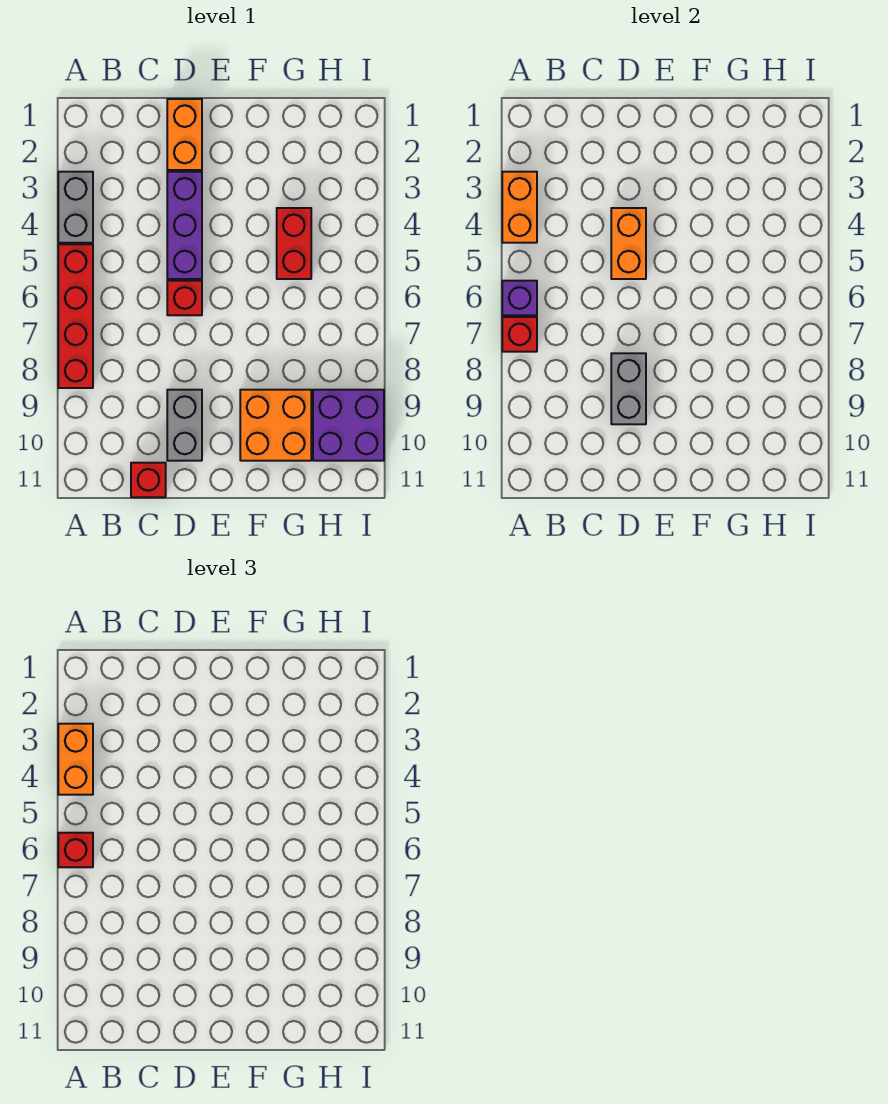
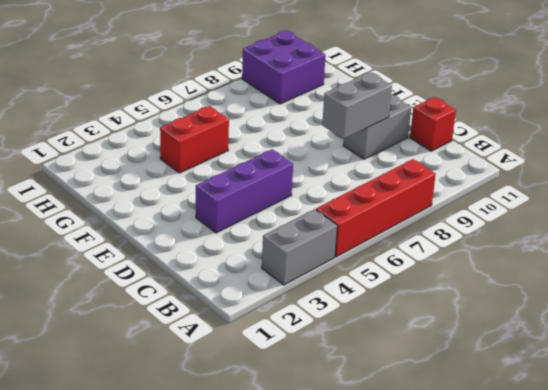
none -> orange 1x2 brick [167,99,202,170]
none -> red 1x1 brick [167,281,202,315]
none -> orange 2x2 brick [240,390,311,461]

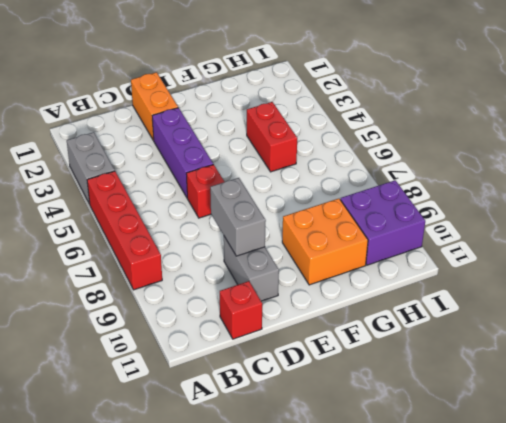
none -> orange 1x2 brick [502,172,537,243]
none -> purple 1x1 brick [502,281,537,315]
none -> red 1x1 brick [502,317,537,352]

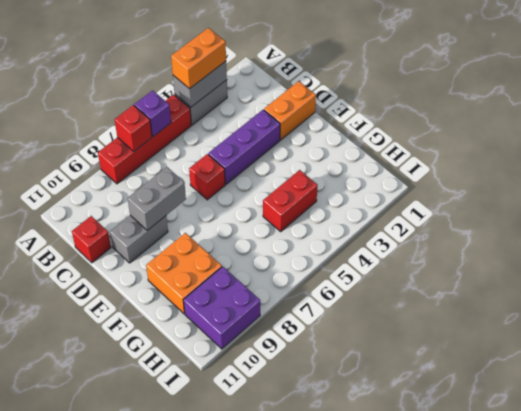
grey 1x2 brick [173,61,227,107] -> orange 1x2 brick [502,172,537,243]
none -> orange 1x2 brick [611,208,646,279]
none -> red 1x1 brick [58,833,93,867]

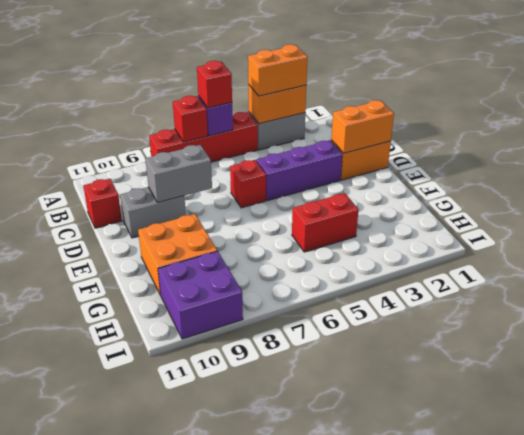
orange 1x2 brick [331,100,394,153] -> orange 1x2 brick moved to [611,208,646,279]

